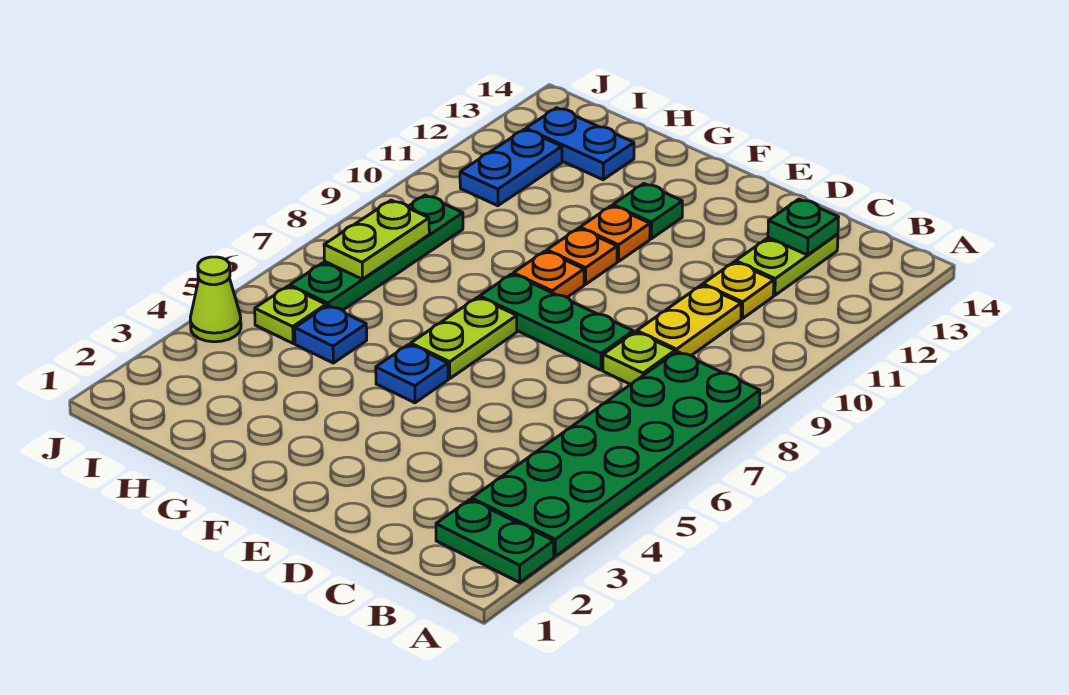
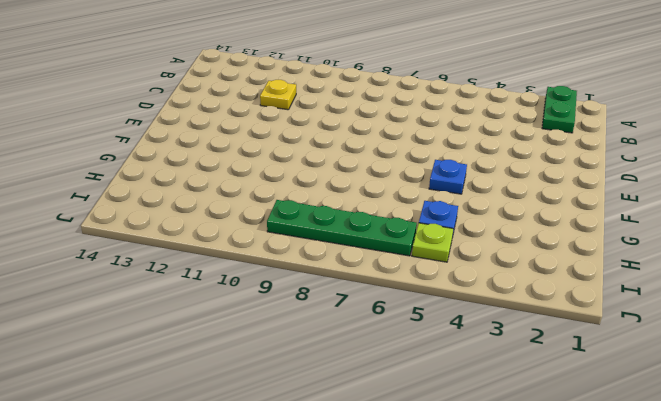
none -> green 2x6 plate [472,351,760,556]
none -> lime 1x1 plate [603,332,675,384]
none -> yellow 1x2 plate [637,285,741,355]

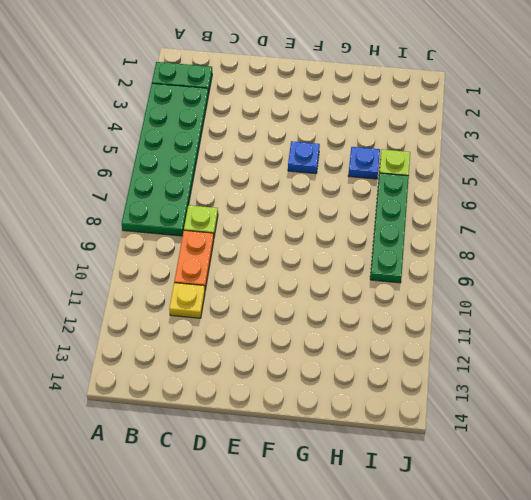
orange 1x2 plate [174,230,214,290] -> yellow 1x2 plate [637,285,741,355]
none -> lime 1x2 plate [736,234,838,295]
none -> green 1x3 plate [479,274,633,370]
none -> lime 1x2 plate [411,297,517,379]

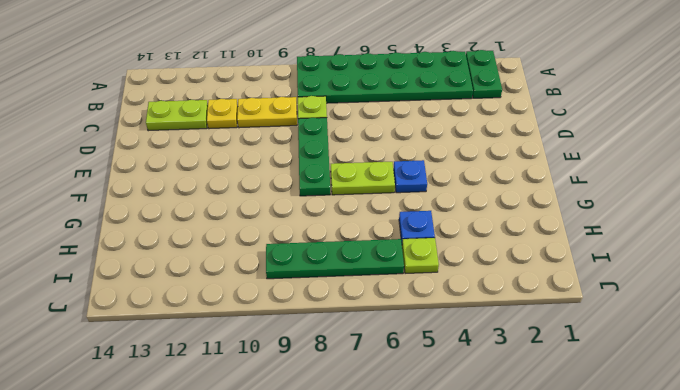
none -> orange 1x1 plate [513,251,584,297]
none -> orange 1x1 plate [547,228,617,284]
none -> orange 1x1 plate [580,206,650,261]

